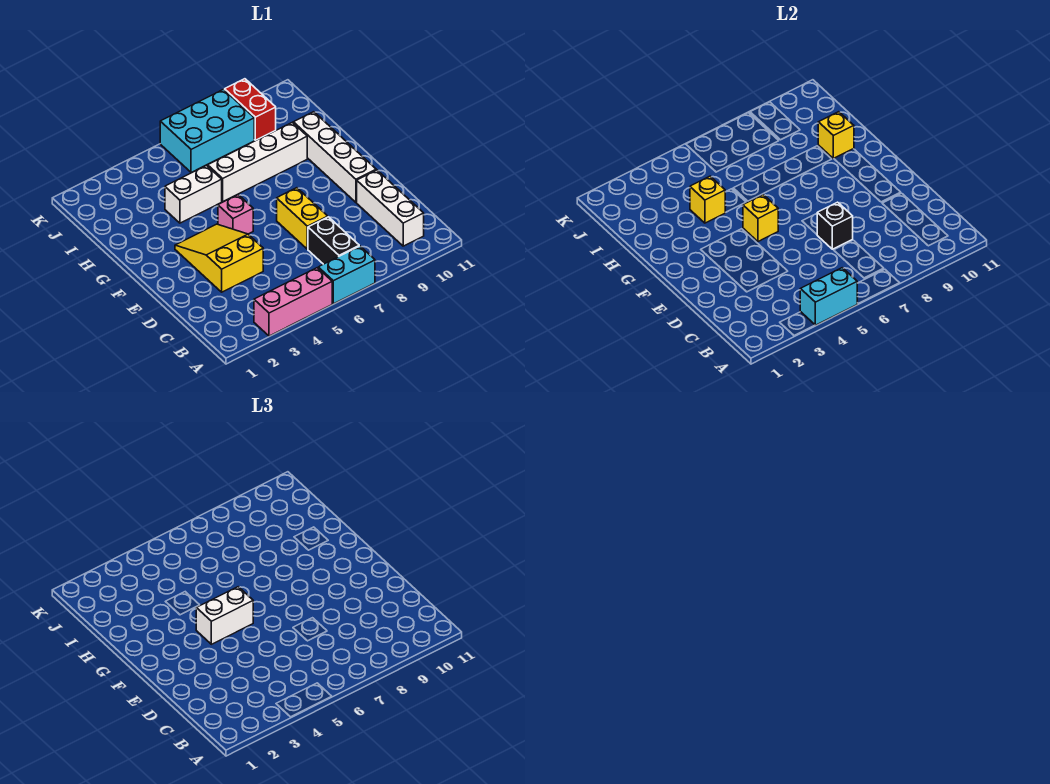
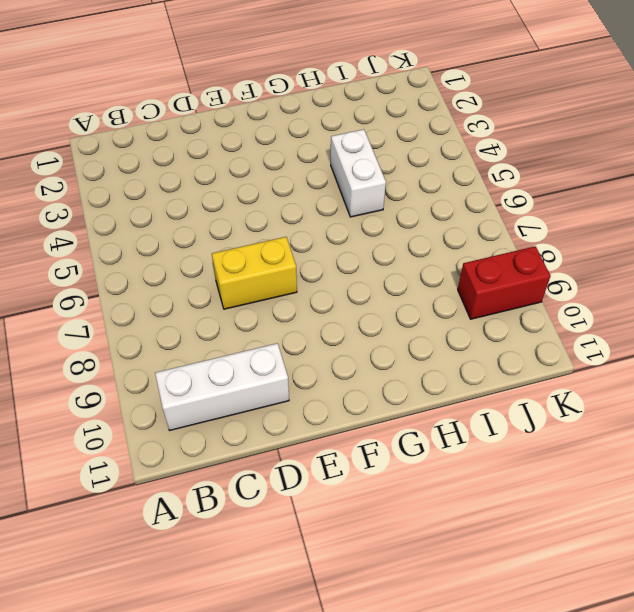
none -> pink 1x3 brick [254,268,332,336]
none -> cyan 1x2 brick [318,246,375,304]
none -> black 1x2 brick [308,217,359,264]

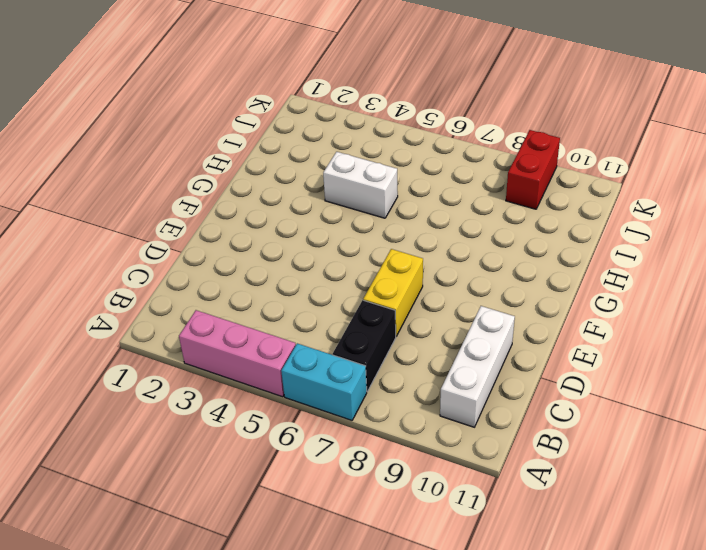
none -> yellow 2x3 slope [175,224,263,292]
none -> white 1x4 brick [293,112,376,202]
none -> pink 1x1 brick [218,195,253,234]

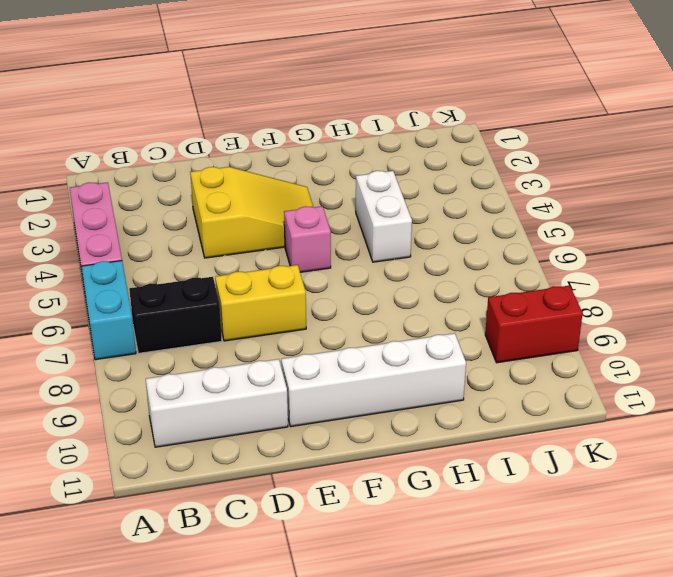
none -> white 1x4 brick [208,122,307,201]
none -> cyan 2x3 brick [160,89,254,173]
none -> cyan 1x2 brick [800,268,857,325]

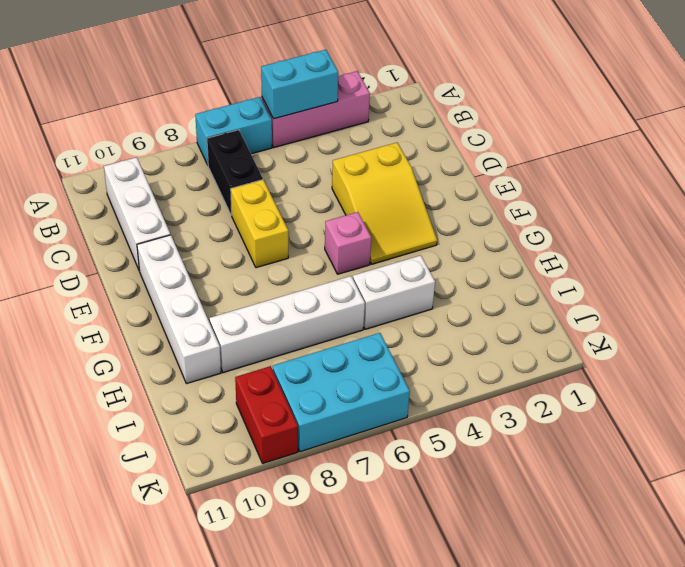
none -> black 1x1 brick [817,202,853,249]
none -> yellow 1x1 brick [743,195,778,242]
none -> yellow 1x1 brick [690,176,726,223]

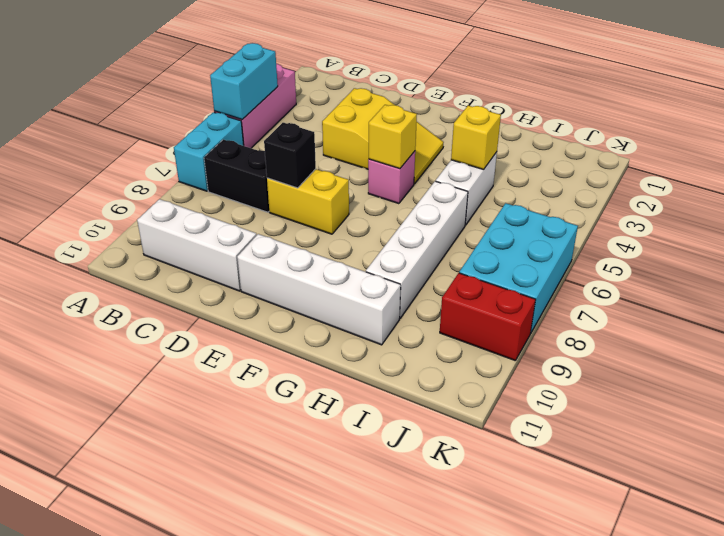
none -> yellow 1x1 brick [818,112,854,159]
none -> white 1x2 brick [196,587,253,644]

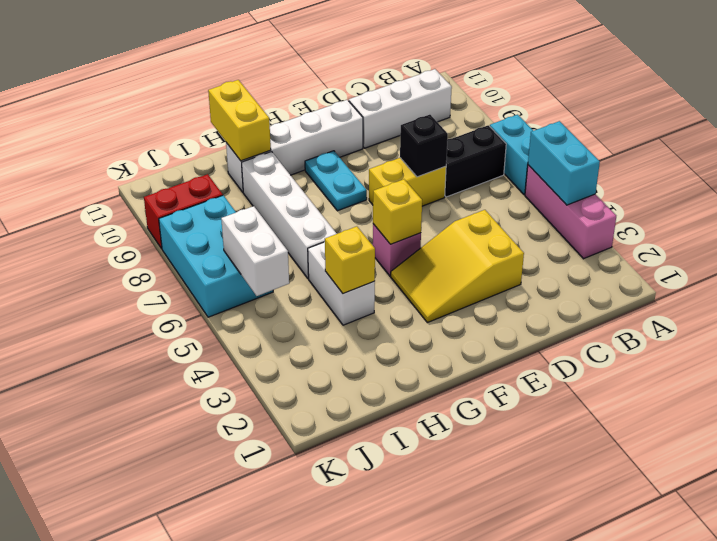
cyan 1x2 plate [305,151,367,211] -> none
yellow 1x2 brick [208,80,271,161] -> yellow 1x1 brick [818,112,854,159]
white 1x2 brick [221,206,289,296] -> white 1x2 brick moved to [196,587,253,644]

